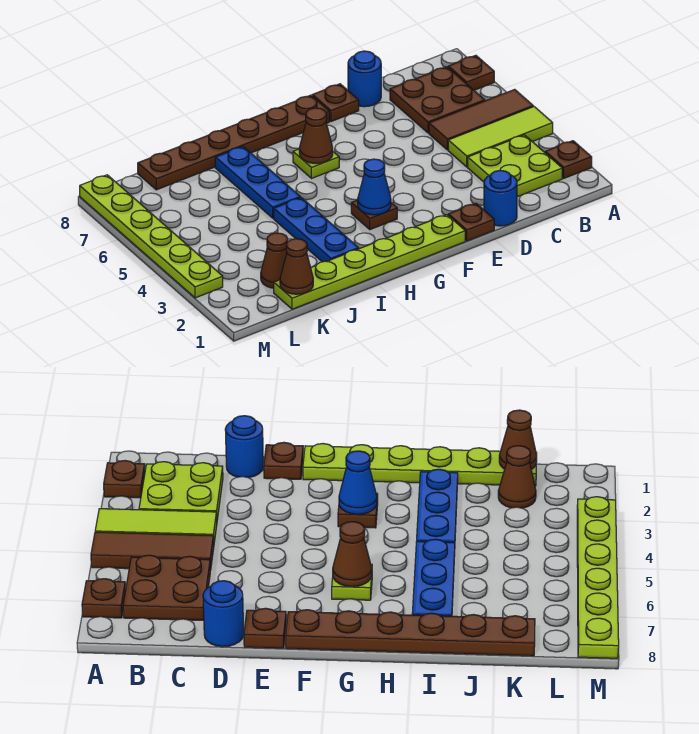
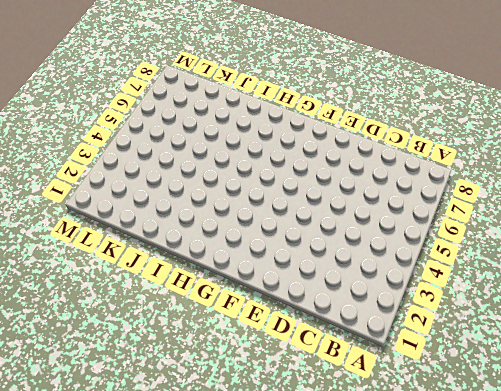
none -> brown 1x1 plate [545,141,592,178]
none -> lime 1x3 tile [448,107,553,167]
none -> brown 1x3 tile [429,89,533,150]

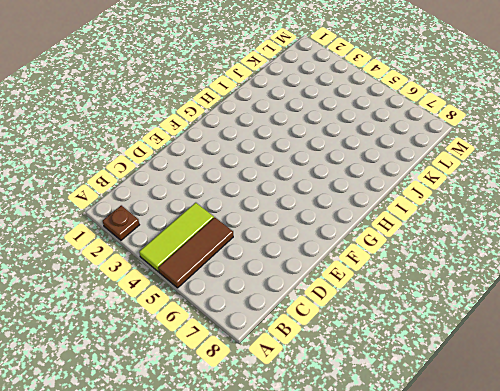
none -> brown 1x1 plate [448,55,494,90]
none -> lime 2x2 plate [468,135,562,197]
none -> brown 2x2 plate [390,67,485,133]

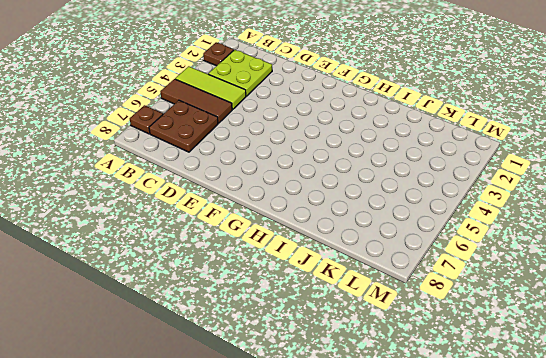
none -> blue 1x1 round brick [484,170,517,226]
none -> blue 1x1 round brick [348,51,381,107]
none -> brown 1x1 plate [448,203,494,241]

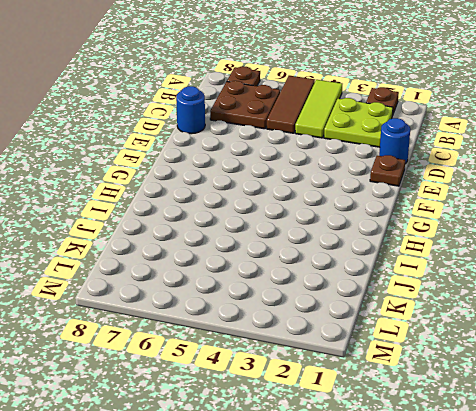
none -> brown 1x1 plate [312,84,359,122]
none -> lime 1x6 plate [274,215,465,309]
none -> brown 1x6 plate [138,95,329,190]

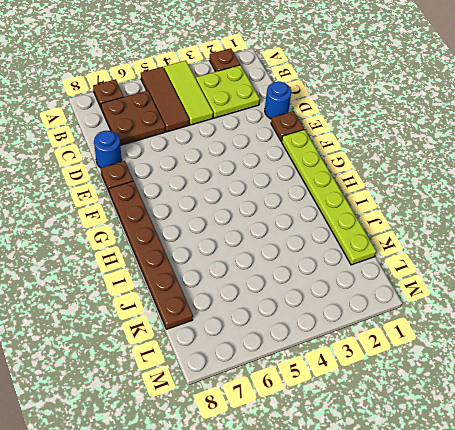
none -> brown 1x1 plate [351,200,397,230]
none -> lime 1x1 plate [293,149,339,179]
none -> blue 1x3 plate [274,198,359,262]

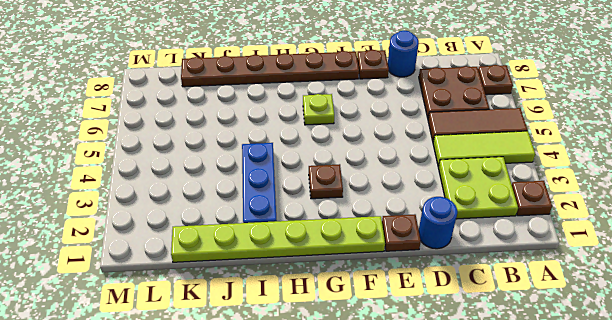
none -> blue 1x3 plate [215,146,300,218]
none -> brown 1x1 cone [261,233,288,288]
none -> lime 1x6 plate [80,175,223,298]

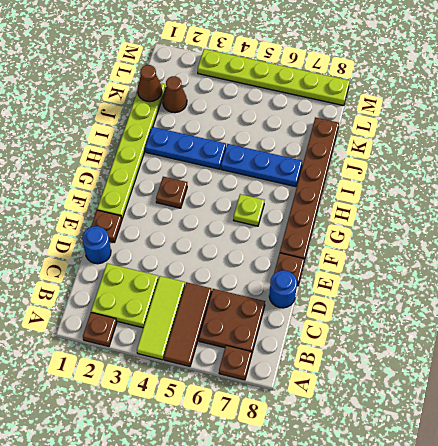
none -> blue 1x1 cone [358,159,391,215]
none -> brown 1x1 cone [299,108,333,163]

